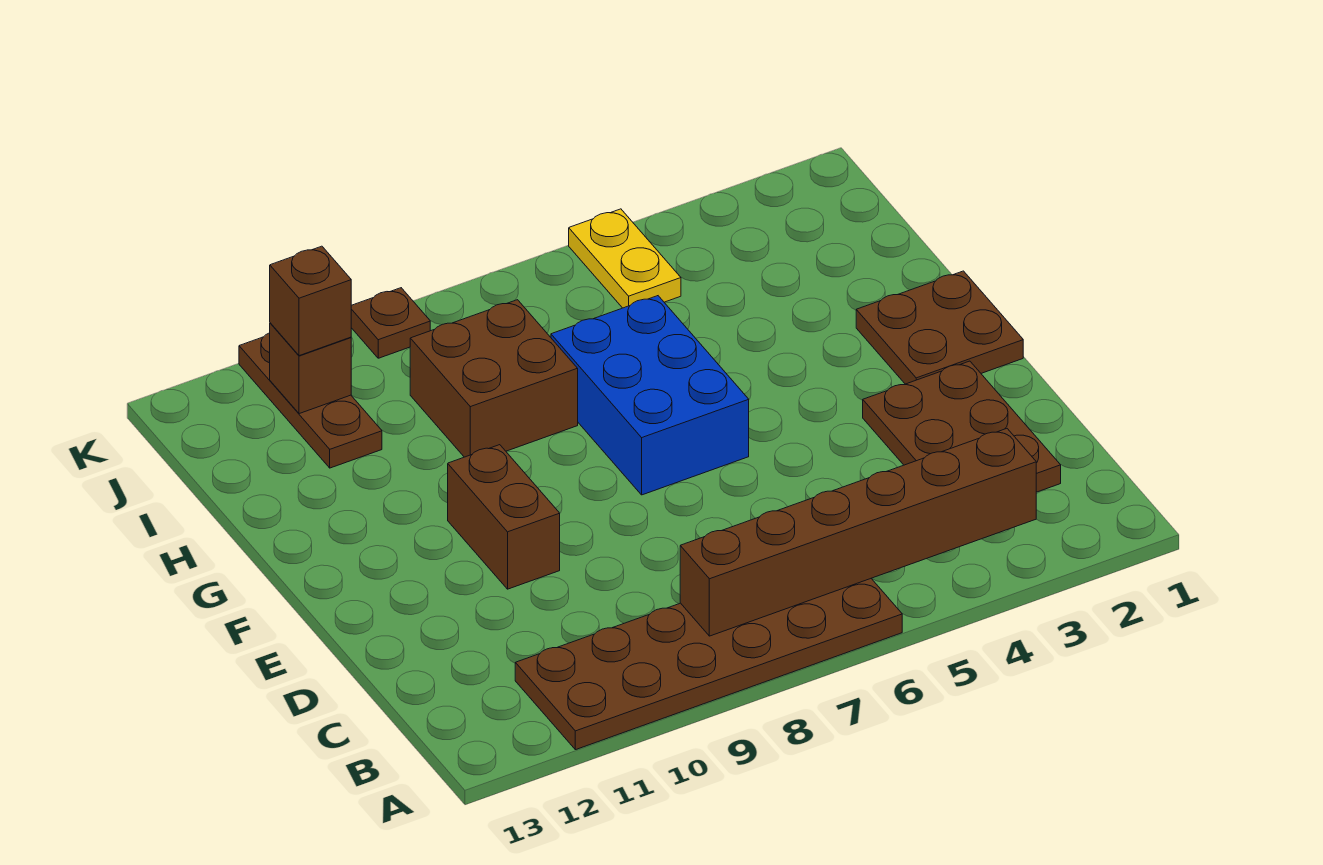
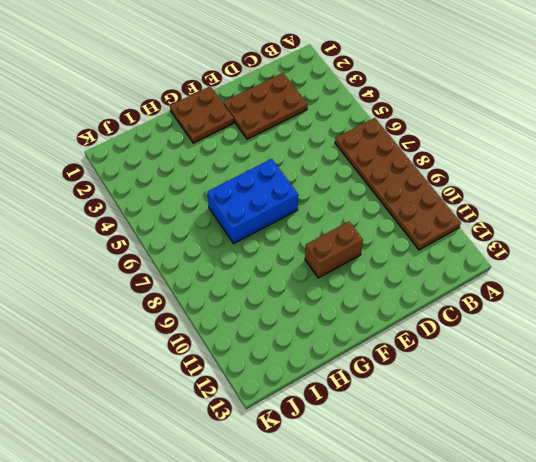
none -> brown 2x2 brick [410,300,578,457]
none -> brown 1x3 plate [239,333,382,468]
none -> yellow 1x2 plate [569,209,681,308]

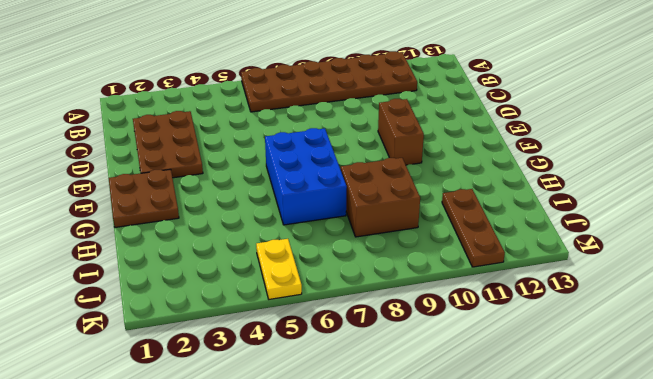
none -> brown 1x1 plate [351,288,430,358]
none -> brown 1x6 brick [680,429,1036,636]
none -> brown 1x1 brick [270,323,351,414]

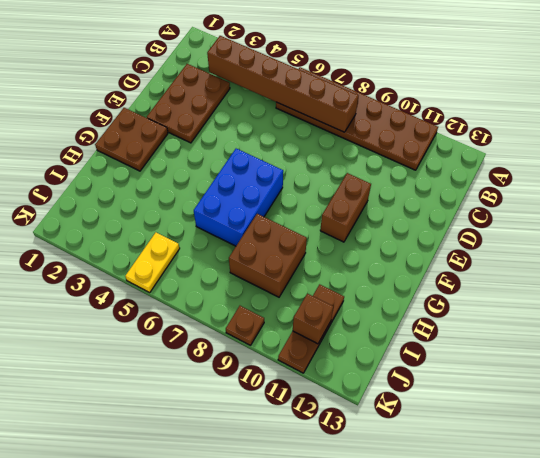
none -> brown 1x1 brick [270,246,351,356]

